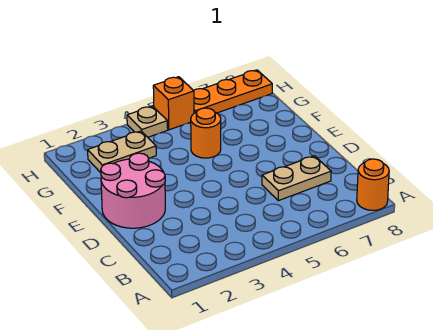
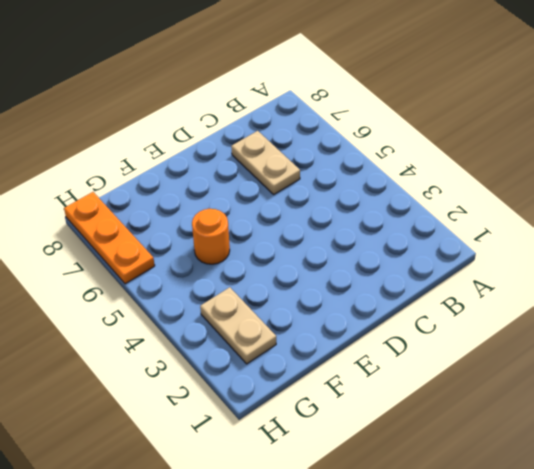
none -> orange 1x1 round brick [357,159,389,210]
none -> pink 2x2 round brick [101,153,165,228]

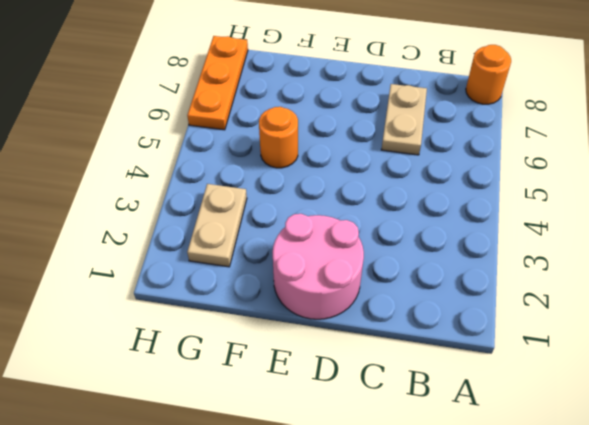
none -> tan 1x1 plate [127,106,168,137]
none -> orange 1x1 brick [153,77,194,130]

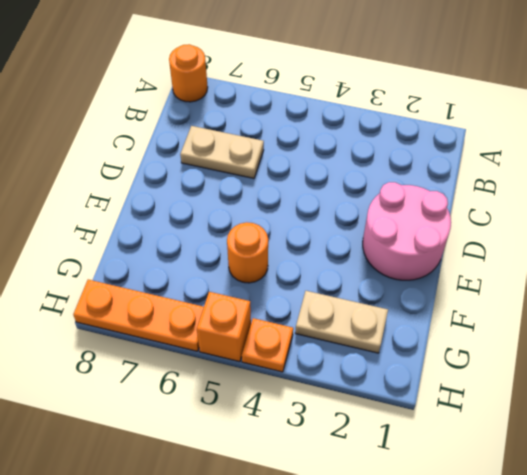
orange 1x1 plate [242,318,293,372] -> tan 1x1 plate [127,106,168,137]

